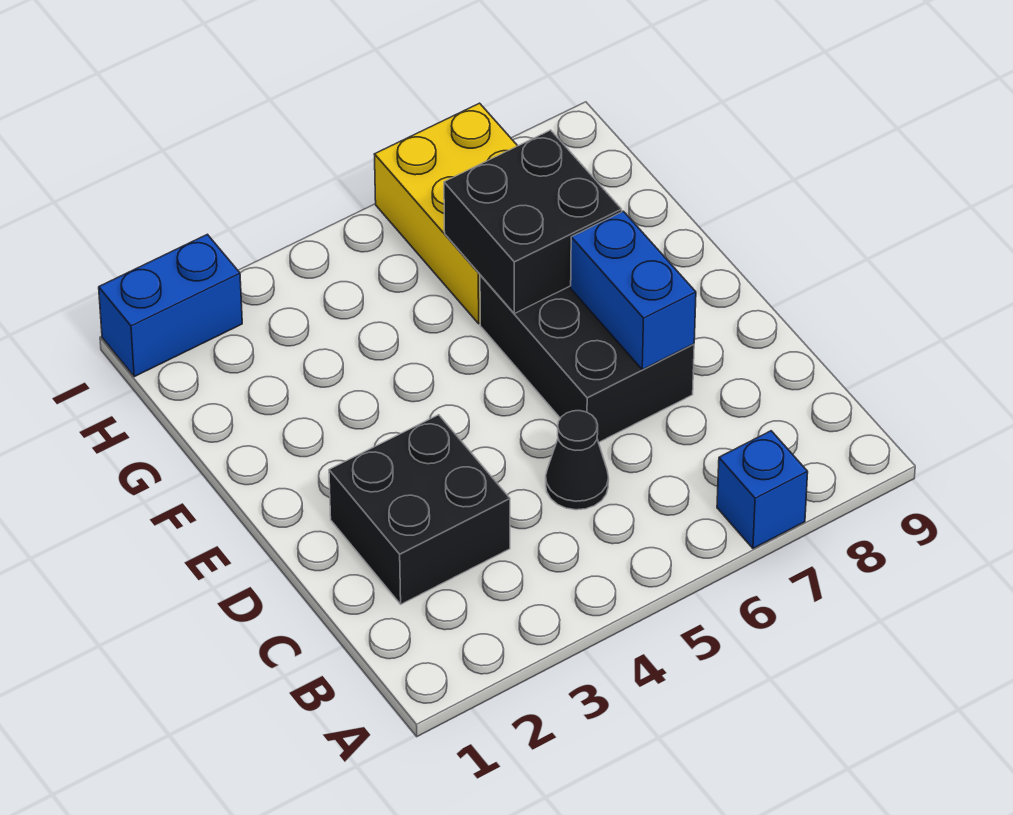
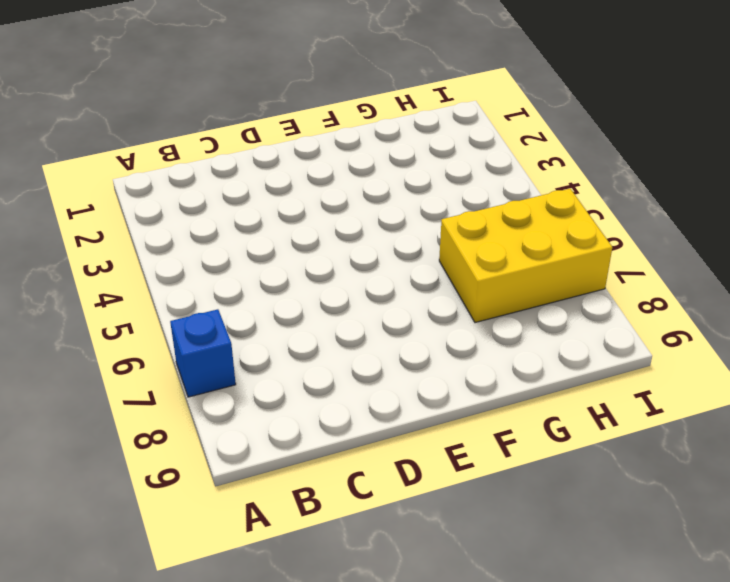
none -> black 2x2 brick [329,415,510,604]
none -> black 1x1 cone [546,411,609,510]

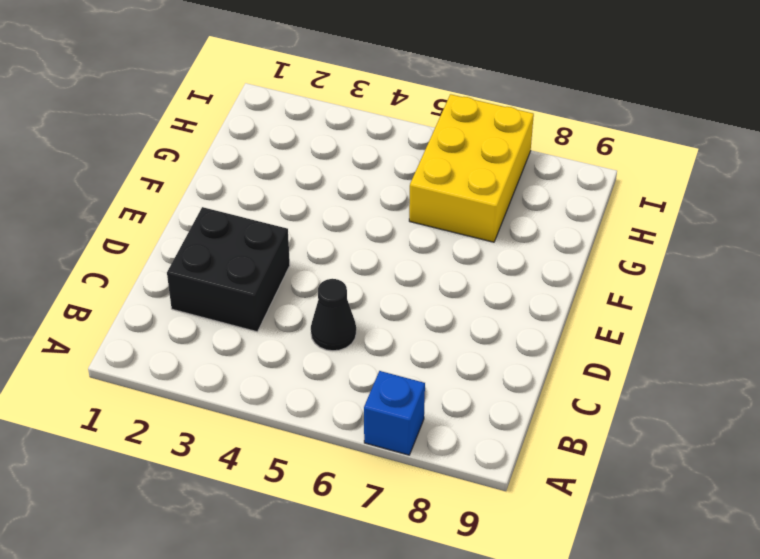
none -> black 2x3 brick [480,275,694,442]
none -> blue 1x2 brick [99,234,242,377]

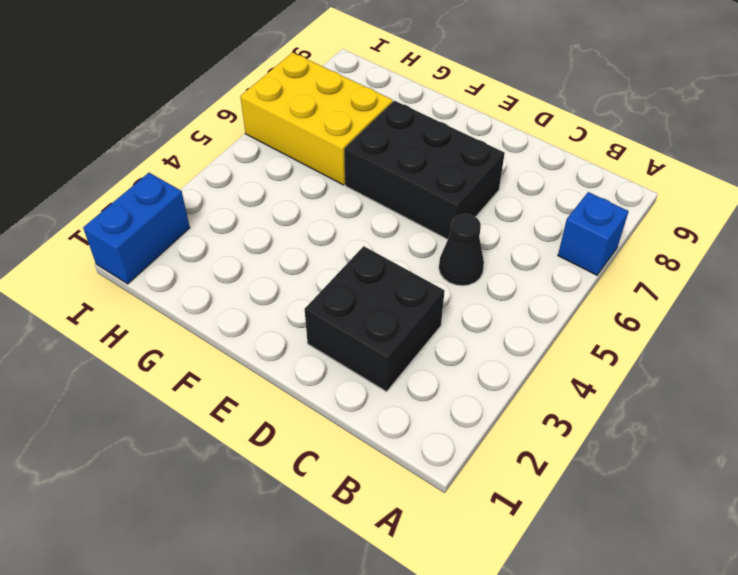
none -> blue 1x2 brick [571,211,696,370]
none -> black 2x2 brick [444,130,622,313]

